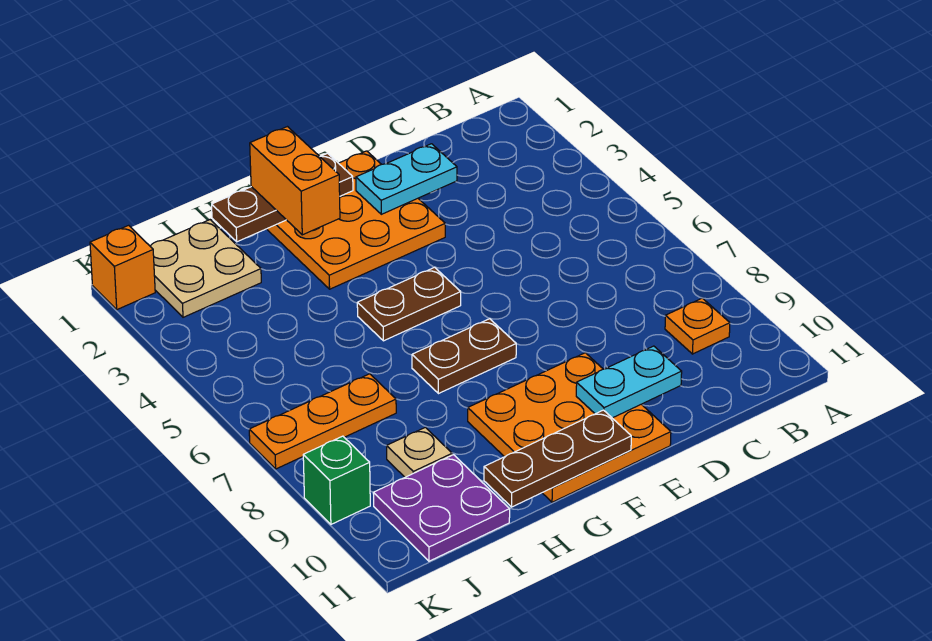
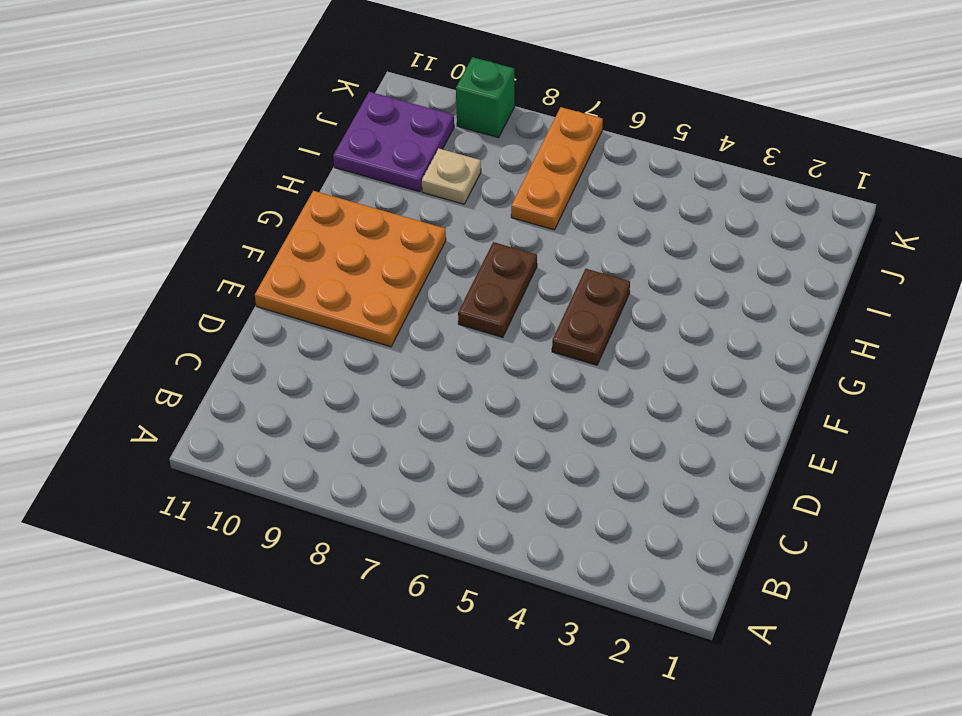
none -> orange 1x1 plate [665,298,730,354]
none -> orange 3x3 plate [267,151,445,289]
none -> tan 2x2 plate [150,220,261,317]

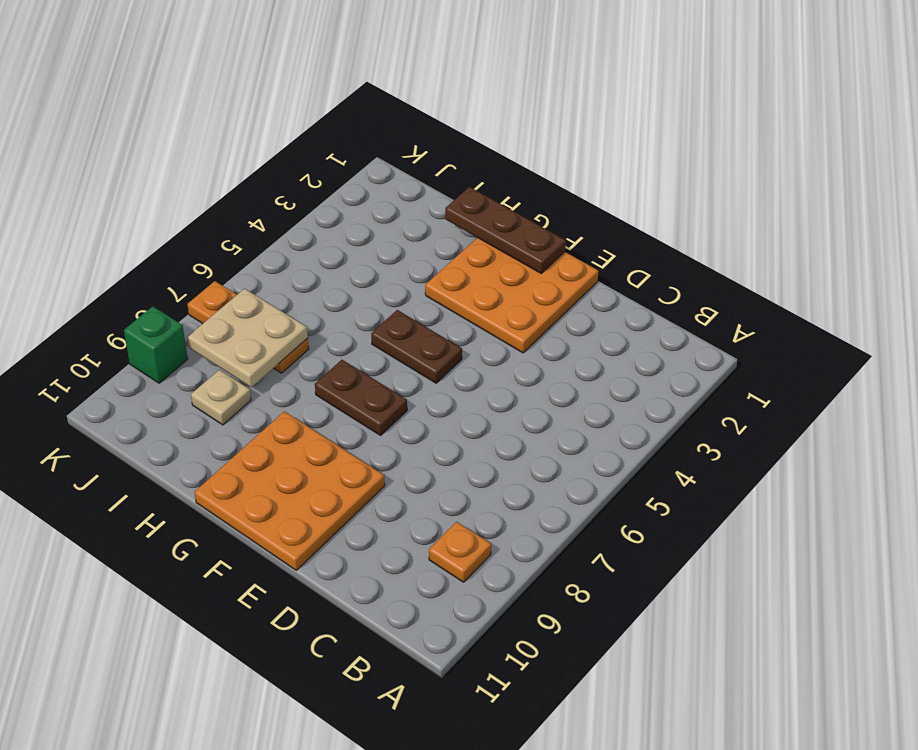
tan 2x2 plate [187,289,308,387] -> tan 2x2 plate moved to [150,220,261,317]
none -> purple 2x2 plate [373,455,510,561]
none -> orange 1x1 brick [90,225,155,310]
none -> cyan 1x2 plate [356,144,457,214]

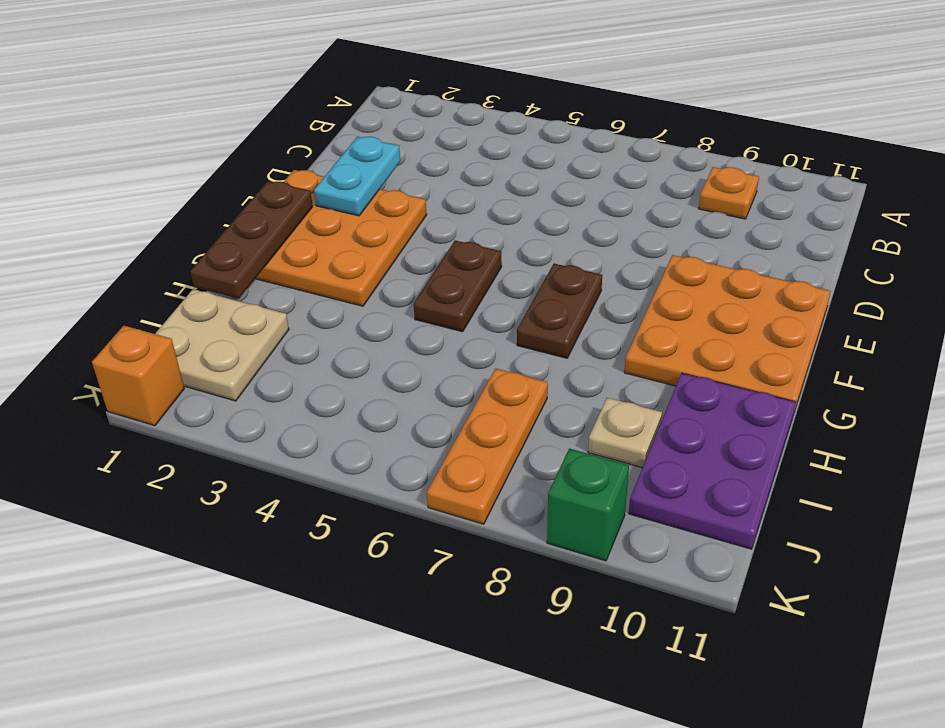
purple 2x3 plate [629,373,796,549] -> purple 2x2 plate [373,455,510,561]
none -> cyan 1x2 plate [576,346,682,418]
none -> brown 1x3 plate [484,410,631,507]
none -> orange 1x2 brick [250,127,340,235]

